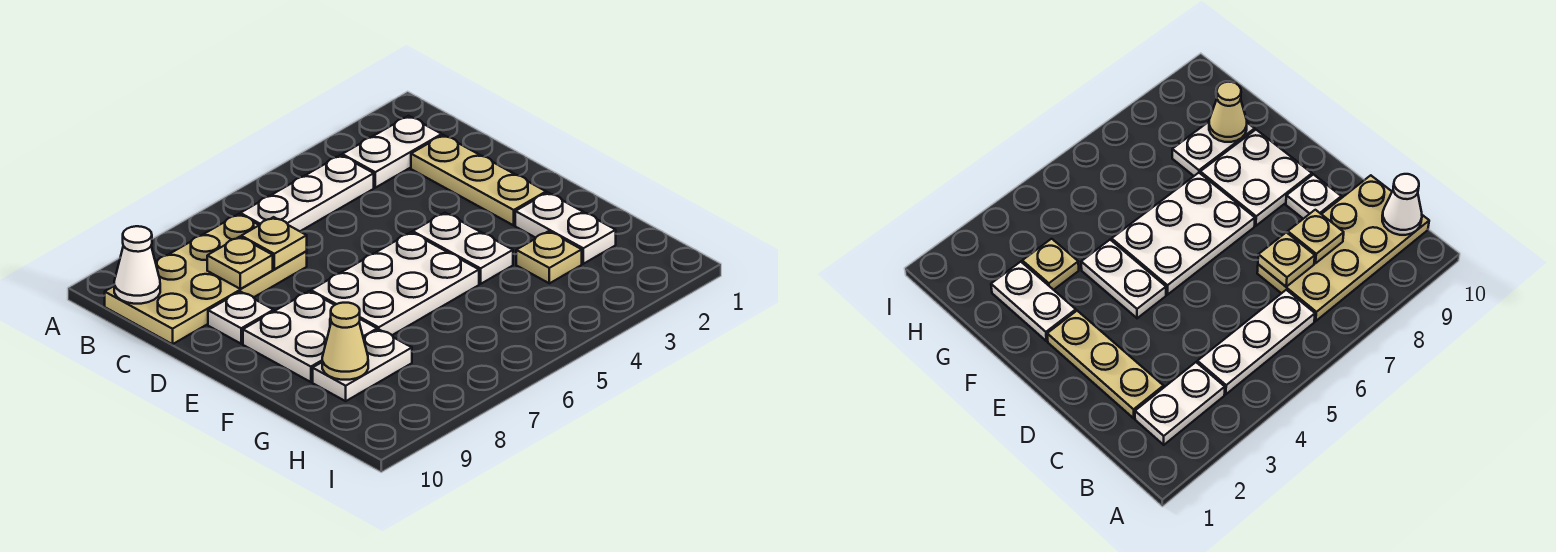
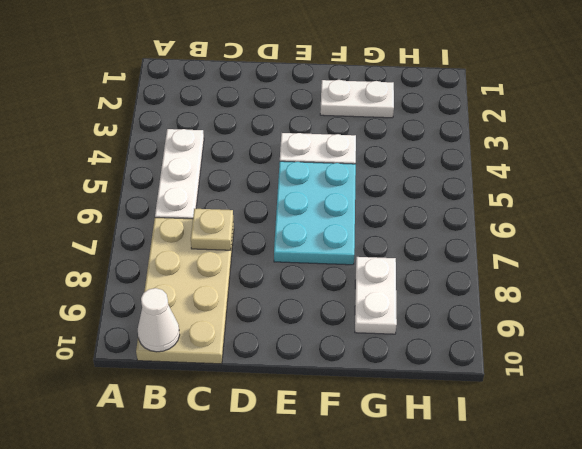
cyan 2x3 plate [274,161,356,265] -> white 2x3 plate [311,232,479,335]
none -> white 1x2 plate [342,116,442,188]
none -> tan 1x3 plate [411,135,546,225]
none -> white 1x1 plate [208,292,274,344]

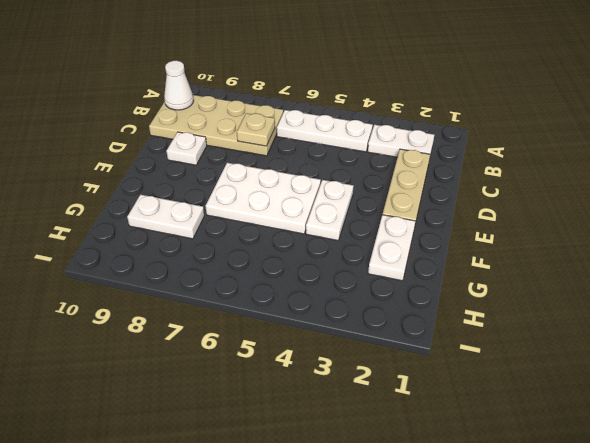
none -> white 2x2 plate [243,291,377,382]
none -> tan 1x1 plate [516,231,582,283]
none -> tan 1x1 plate [207,237,273,289]

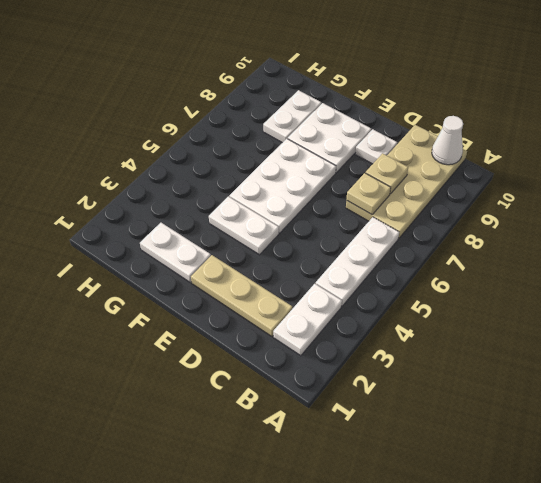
none -> tan 1x1 plate [516,231,582,283]
none -> tan 1x1 cone [322,303,368,380]

